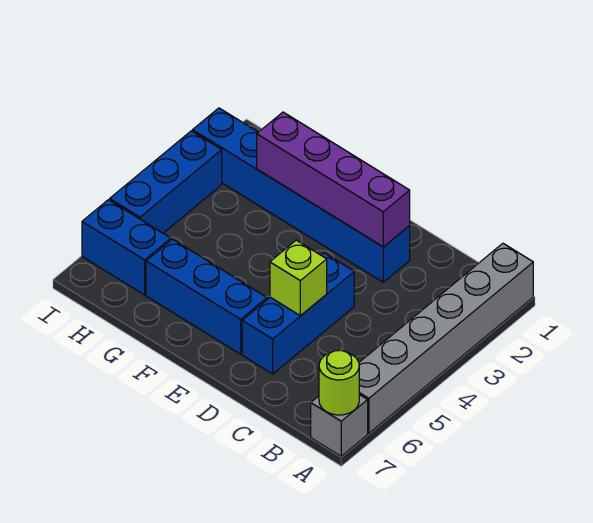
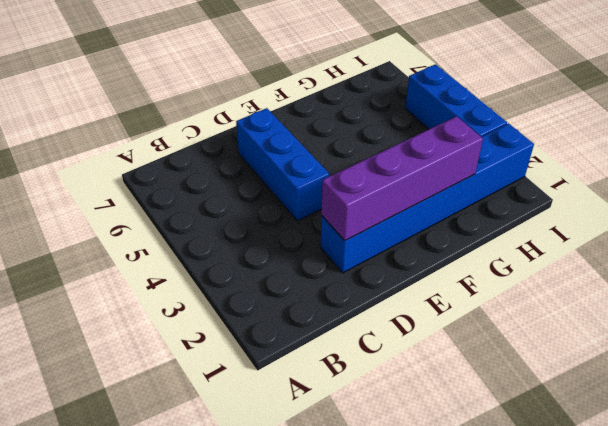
none -> grey 1x6 brick [359,243,533,433]
none -> grey 1x1 brick [311,395,368,456]

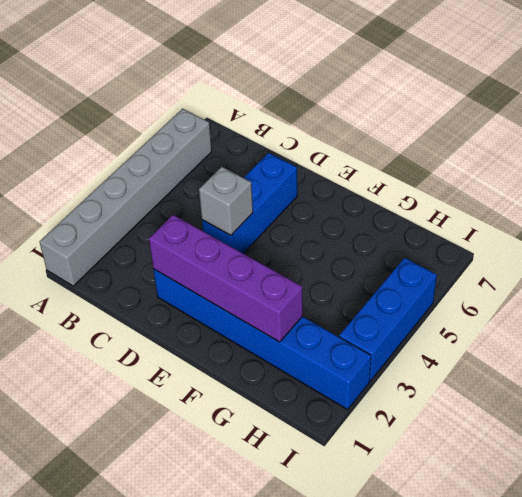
grey 1x1 brick [199,167,253,235] -> grey 1x1 brick moved to [311,395,368,456]
none -> blue 1x3 brick [146,239,267,354]
none -> blue 1x2 brick [82,200,171,295]

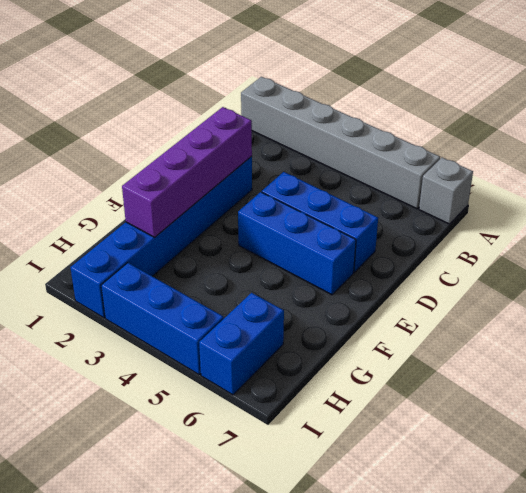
blue 1x3 brick [238,192,356,295] -> blue 1x3 brick turned to [146,239,267,354]
none -> lime 1x1 round brick [319,350,359,415]
none -> lime 1x1 brick [270,240,327,315]

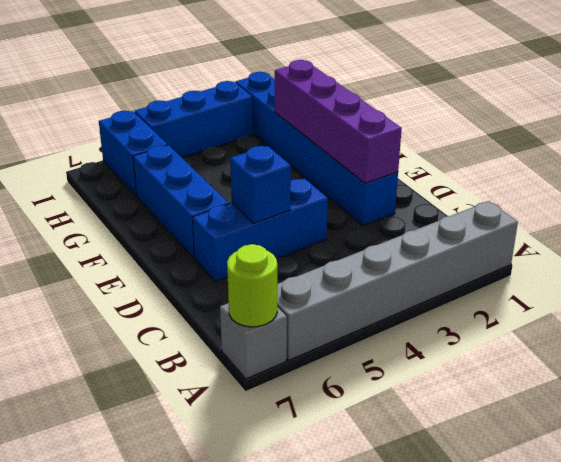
blue 1x1 brick [230,146,291,223] -> lime 1x1 brick [270,240,327,315]

